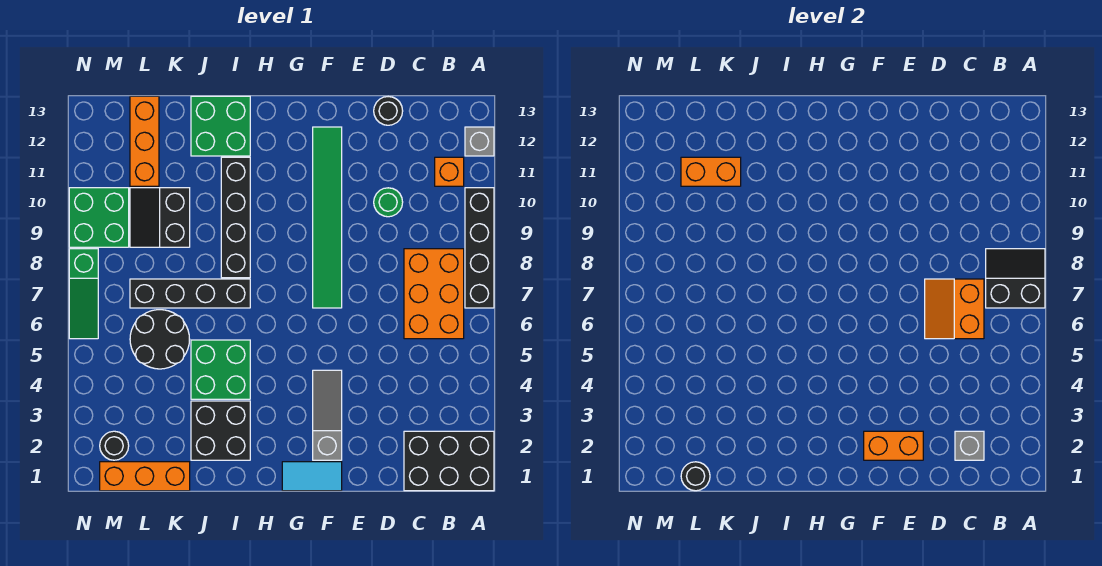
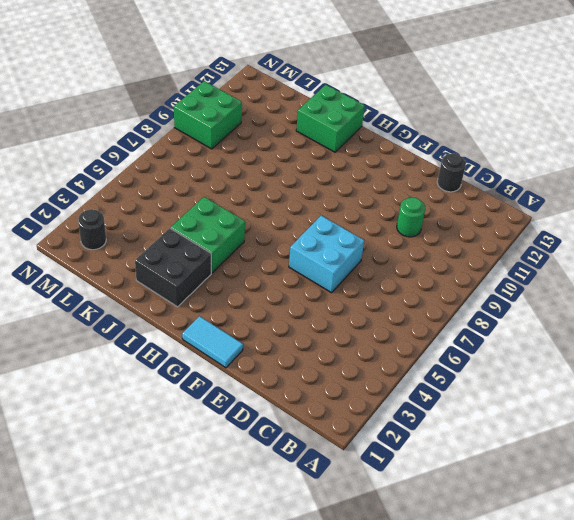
cyan 2x2 brick [289,216,364,293] -> green 1x6 tile [313,127,342,308]
none -> black 2x3 brick [404,431,494,491]
none -> black 1x4 brick [465,188,494,308]
none -> grey 1x1 brick [465,127,494,156]

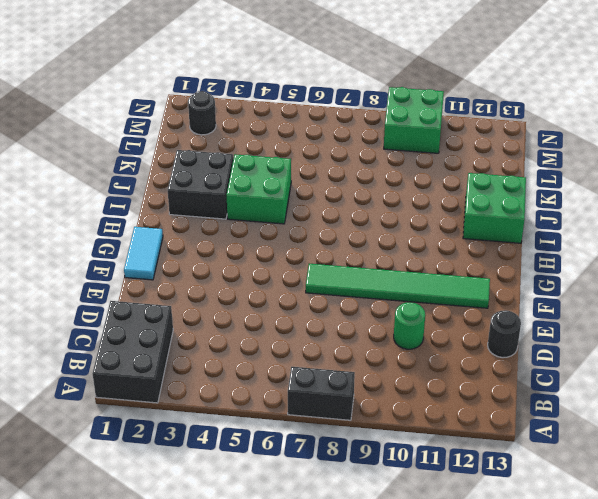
black 1x2 brick [288,367,355,420] -> black 1x4 brick [465,188,494,308]
none -> grey 1x1 brick [465,127,494,156]
none -> orange 2x3 brick [404,249,464,339]
none -> orange 1x1 brick [435,157,464,186]

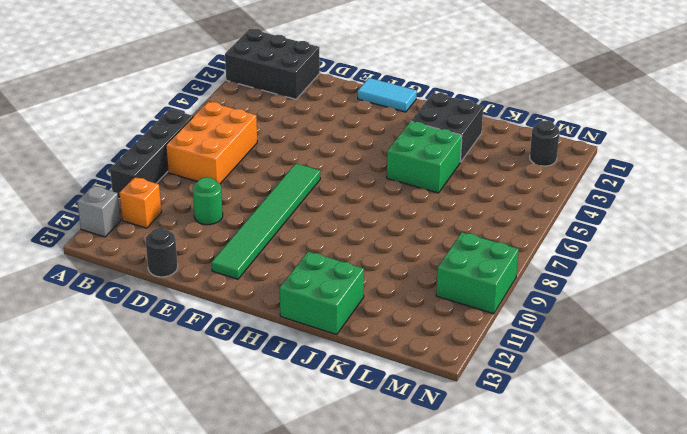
none -> grey 1x3 slope [313,370,342,460]
none -> black 1x4 brick [130,279,250,308]
none -> black 1x4 brick [221,157,250,278]

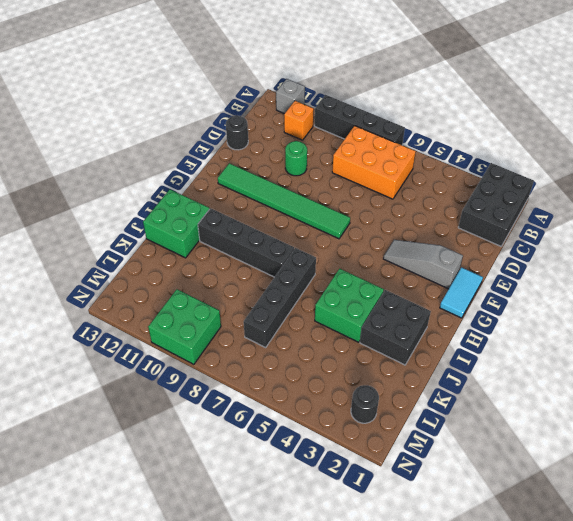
none -> orange 1x3 brick [100,462,190,491]
none -> black 2x2 round brick [130,310,190,369]
none -> black 2x2 slope [130,188,190,247]

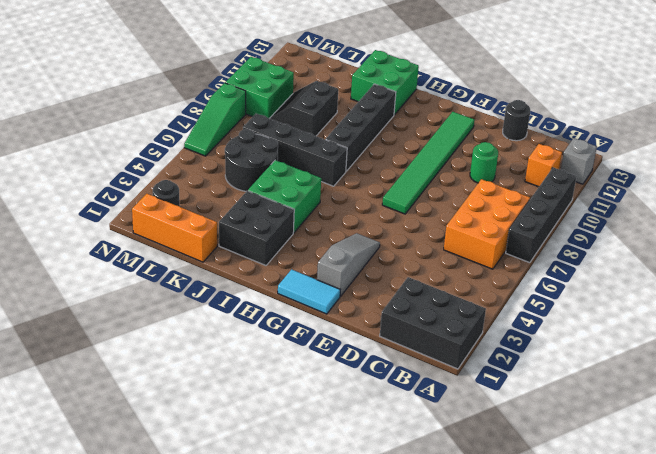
none -> orange 1x3 brick [130,96,159,186]
none -> black 2x2 slope [986,249,1045,308]
none -> grey 1x1 brick [955,431,984,460]

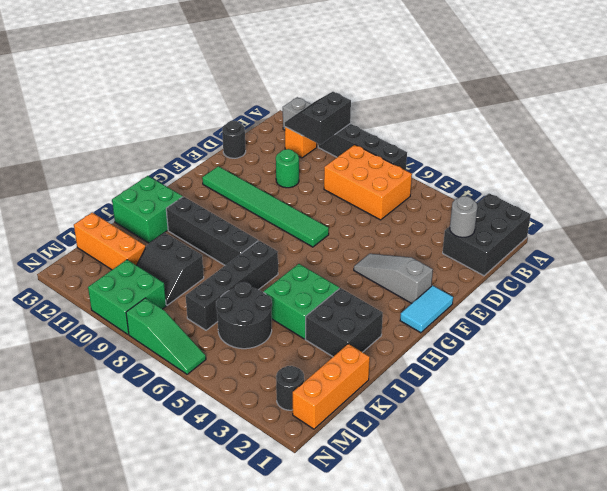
black 2x2 slope [285,92,351,145] -> black 2x2 slope moved to [986,249,1045,308]
grey 1x1 round brick [450,196,477,237] -> grey 1x1 brick [955,431,984,460]
none -> orange 2x2 slope [925,279,984,339]
none -> orange 1x2 brick [864,431,923,460]
none -> orange 1x2 brick [681,157,741,186]

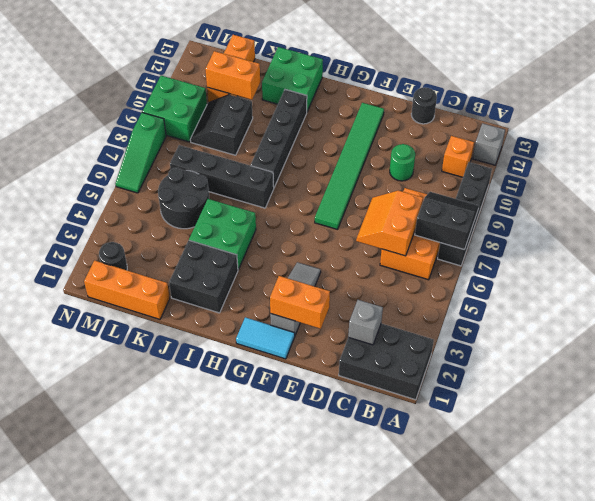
none -> black 1x1 round brick [681,462,710,491]

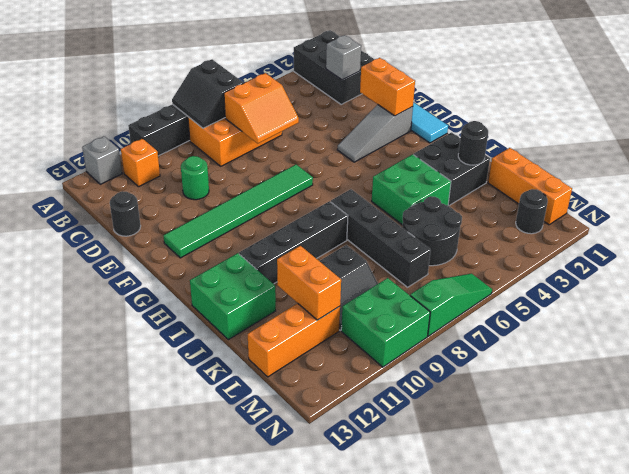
black 1x1 round brick [458,121,488,165] -> black 1x1 round brick moved to [681,462,710,491]

